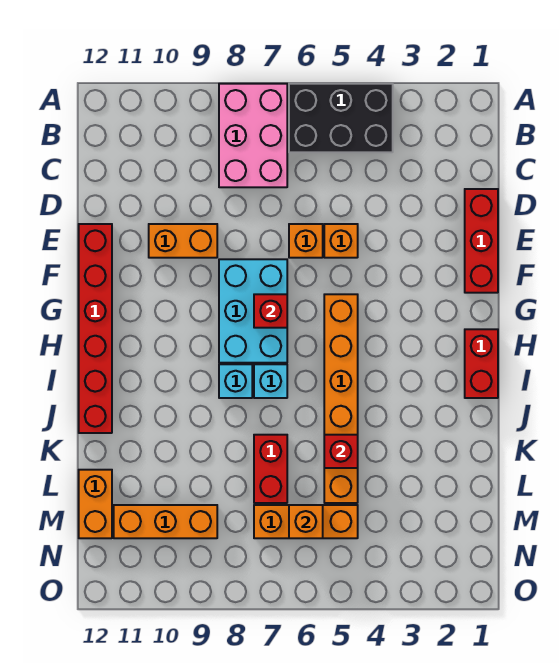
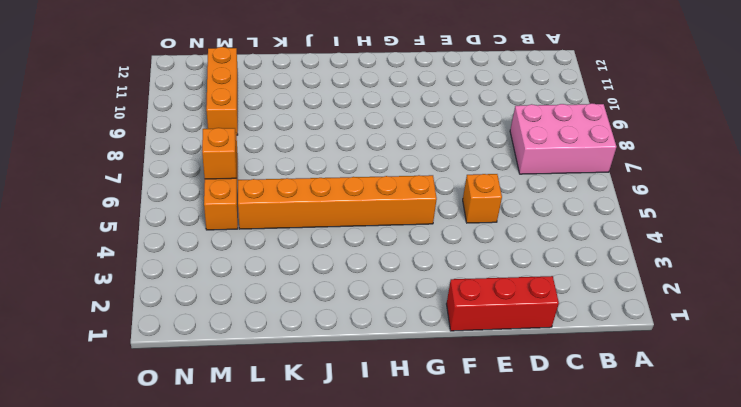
none -> black 2x3 brick [289,84,393,152]
none -> orange 1x1 brick [289,224,323,258]
none -> orange 1x2 brick [149,224,217,258]

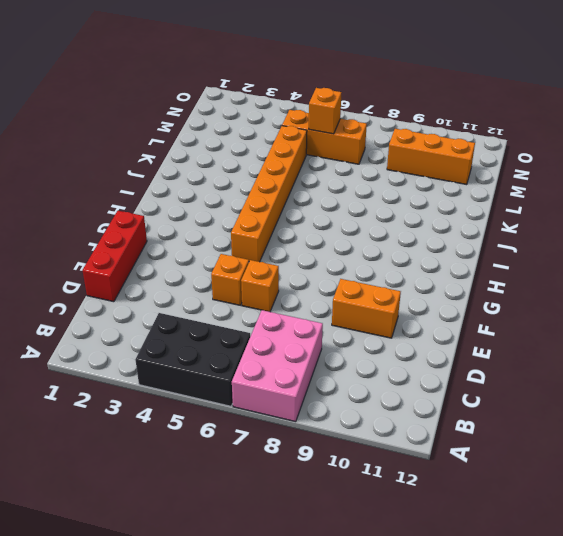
none -> red 1x6 brick [79,224,112,433]
none -> cyan 2x3 brick [219,259,287,363]
none -> red 1x2 brick [465,329,498,398]

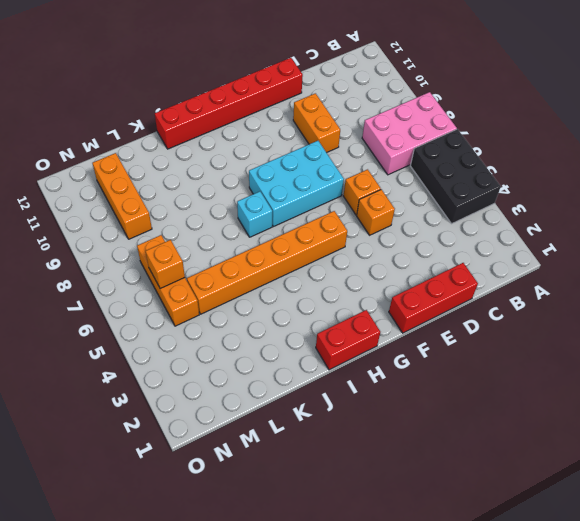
none -> cyan 1x1 brick [219,364,252,398]
none -> red 1x2 brick [254,435,287,503]
none -> orange 1x2 brick [79,470,112,538]

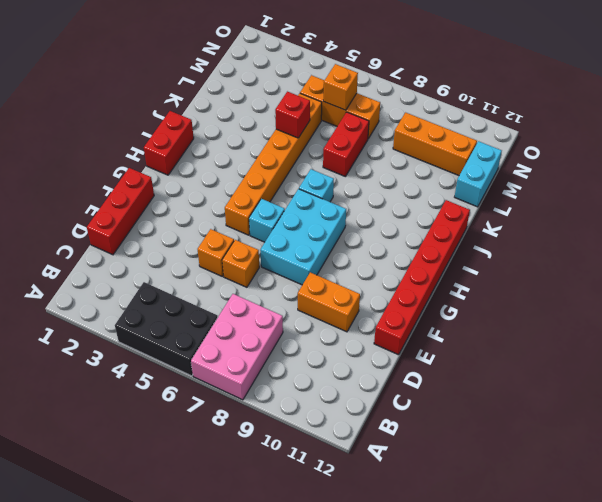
cyan 1x1 brick [249,199,285,242] -> cyan 1x1 brick moved to [219,364,252,398]
cyan 1x2 brick [455,141,502,207] -> orange 1x2 brick [79,470,112,538]
none -> red 1x1 brick [254,294,287,328]

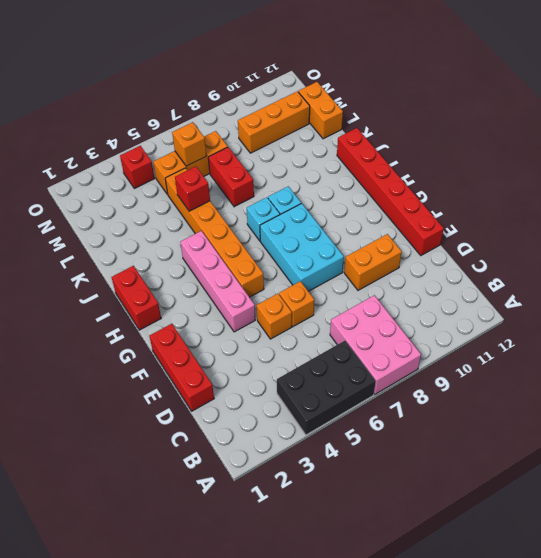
pink 1x4 brick [180,231,255,332] -> none
red 1x1 brick [120,146,155,189] -> red 1x1 brick moved to [254,294,287,328]

